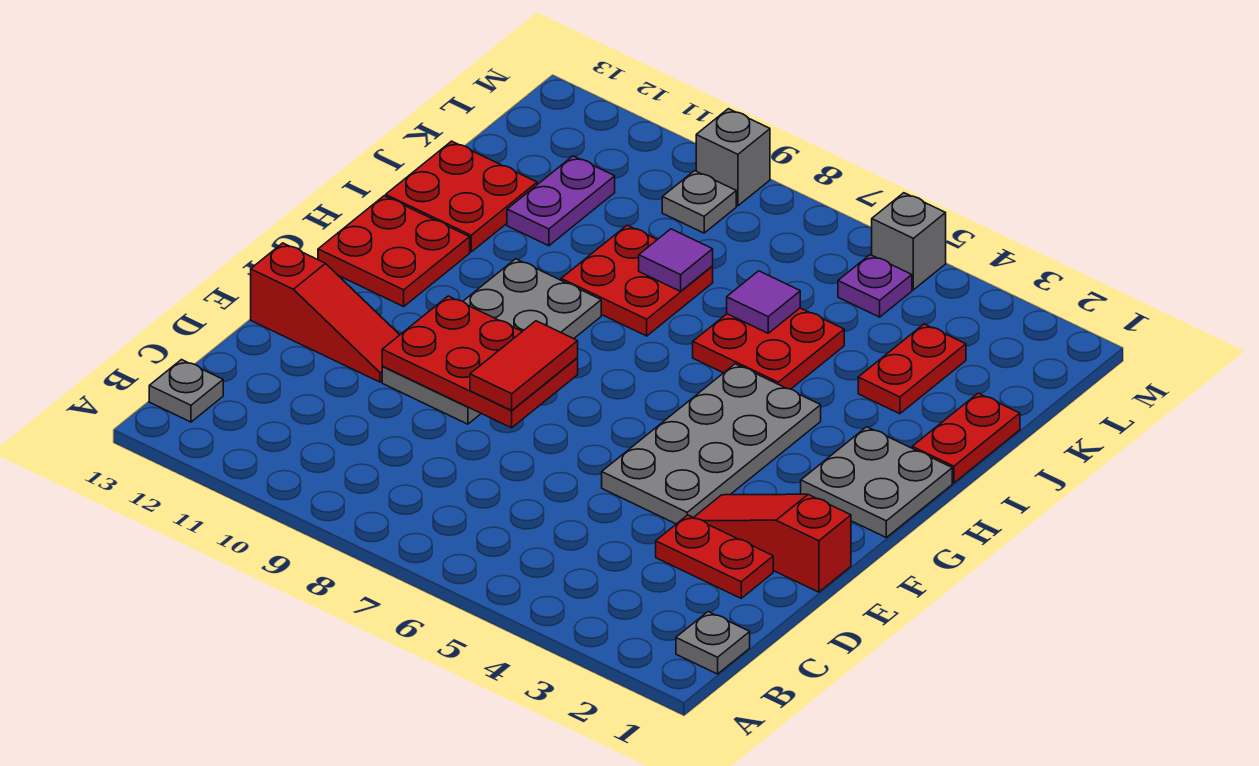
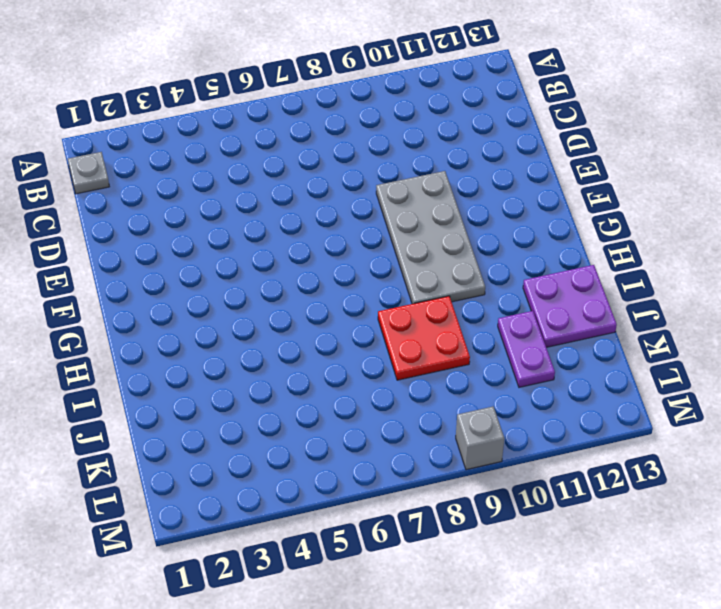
purple 2x2 plate [523,265,617,347] -> red 2x2 plate [386,141,537,252]
none -> grey 1x1 plate [149,360,223,422]
none -> red 1x2 plate [656,515,773,598]
none -> red 1x3 slope [694,494,851,592]

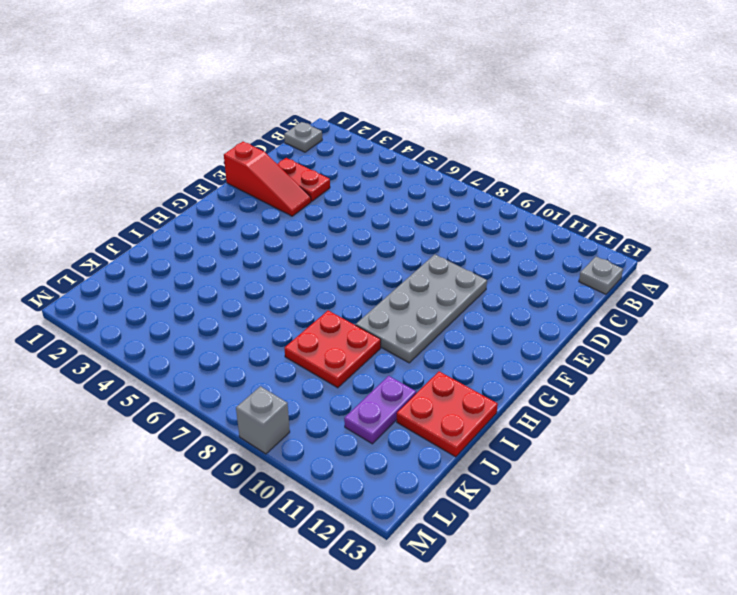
none -> grey 2x4 plate [602,364,821,524]
none -> red 1x3 slope [251,243,399,382]
none -> grey 2x2 plate [801,427,952,537]

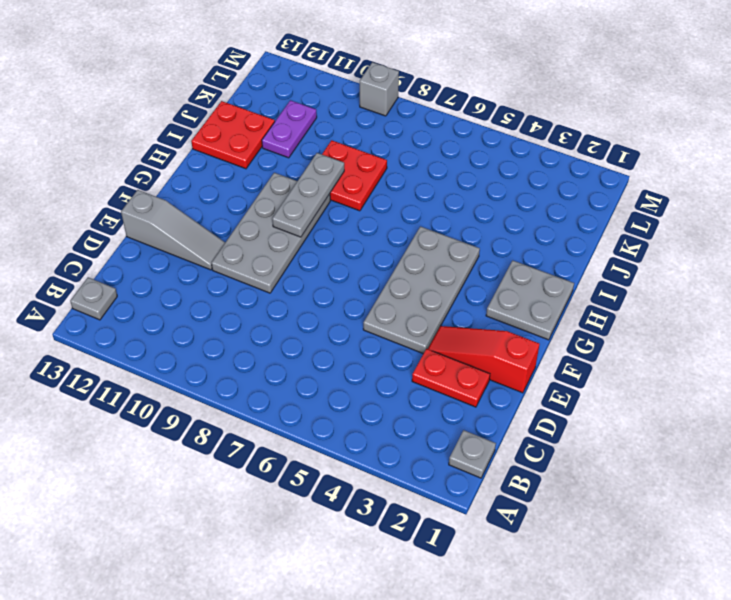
grey 1x3 slope [121,190,225,270] -> red 1x3 slope [251,243,399,382]
grey 1x3 plate [272,153,344,237] -> none
none -> red 2x2 plate [318,196,470,307]
none -> red 1x2 plate [912,393,1020,483]
none -> red 2x2 plate [693,308,844,389]

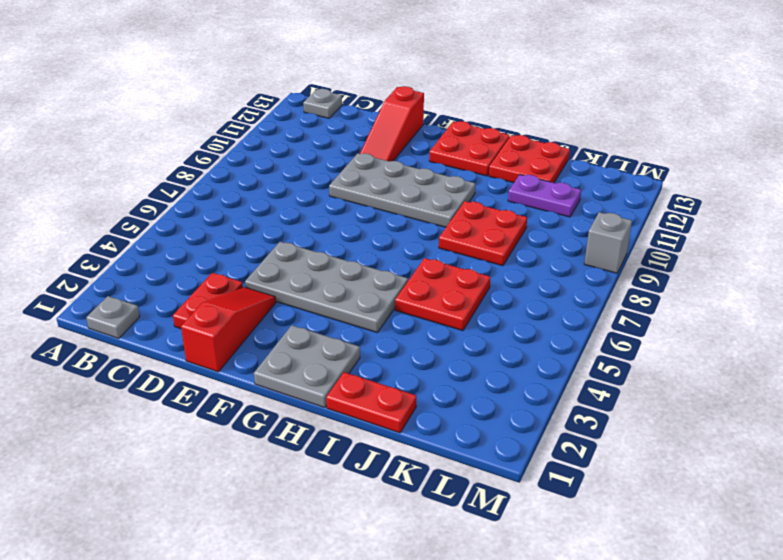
none -> red 1x2 plate [858,324,966,414]
none -> purple 1x1 plate [838,255,912,317]
none -> grey 1x1 plate [662,171,736,233]

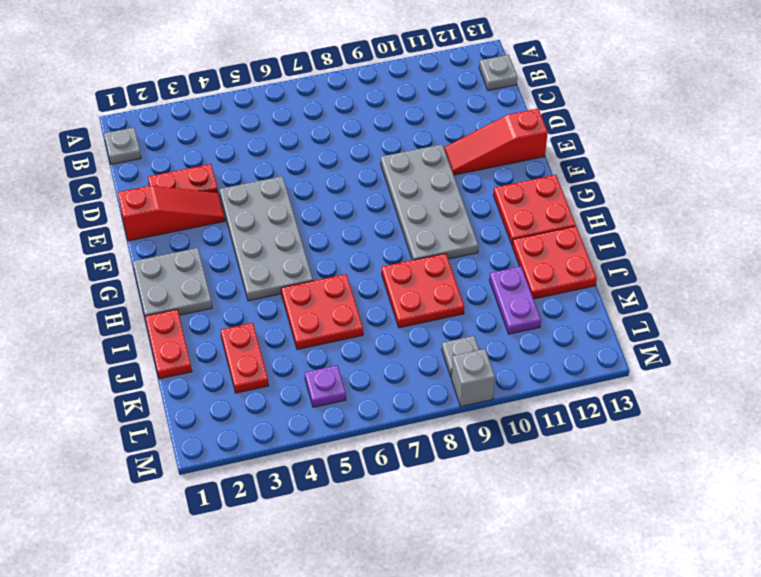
none -> grey 1x1 brick [872,193,946,290]
none -> red 2x3 plate [382,296,578,428]
none -> purple 1x1 tile [727,271,800,333]

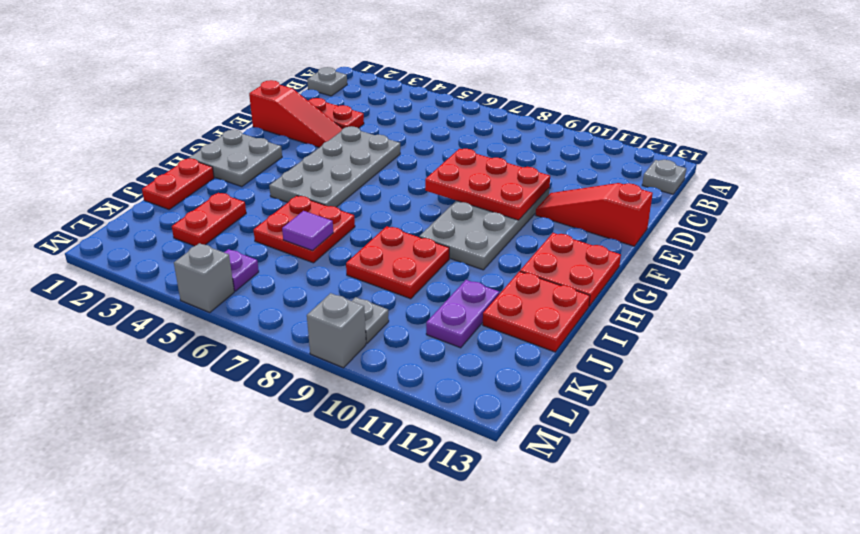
none -> purple 1x1 tile [639,229,713,291]
none -> red 1x2 tile [470,321,578,410]

